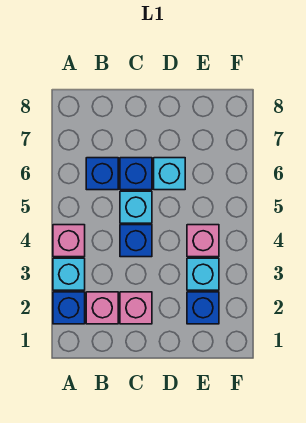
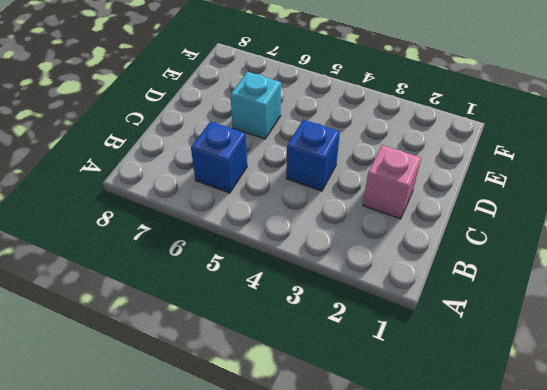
none -> blue 1x1 brick [53,292,85,324]
none -> cyan 1x1 brick [53,258,85,290]
none -> pink 1x1 brick [53,225,85,257]

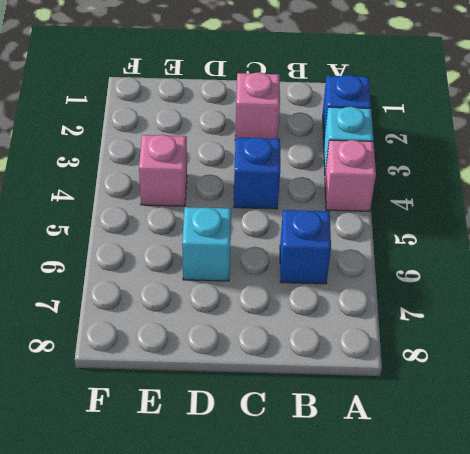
none -> pink 1x1 brick [86,292,118,324]
none -> cyan 1x1 brick [120,191,152,223]
none -> blue 1x1 brick [120,158,152,190]

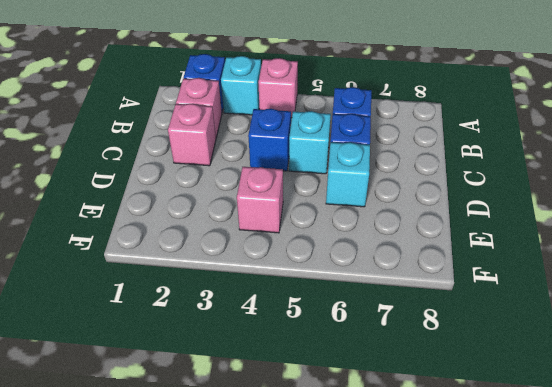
none -> blue 1x1 brick [187,292,219,324]
none -> cyan 1x1 brick [187,258,219,290]

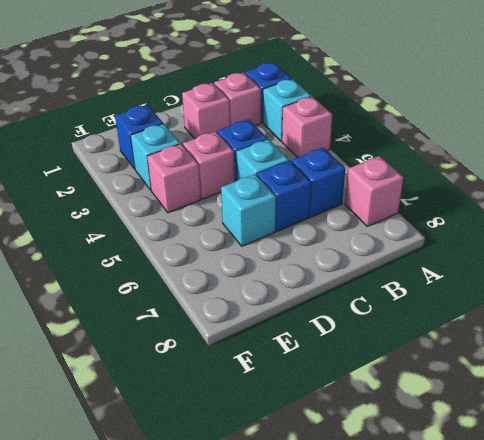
pink 1x1 brick [345,156,404,226] -> none
pink 1x1 brick [183,131,235,199] -> none

